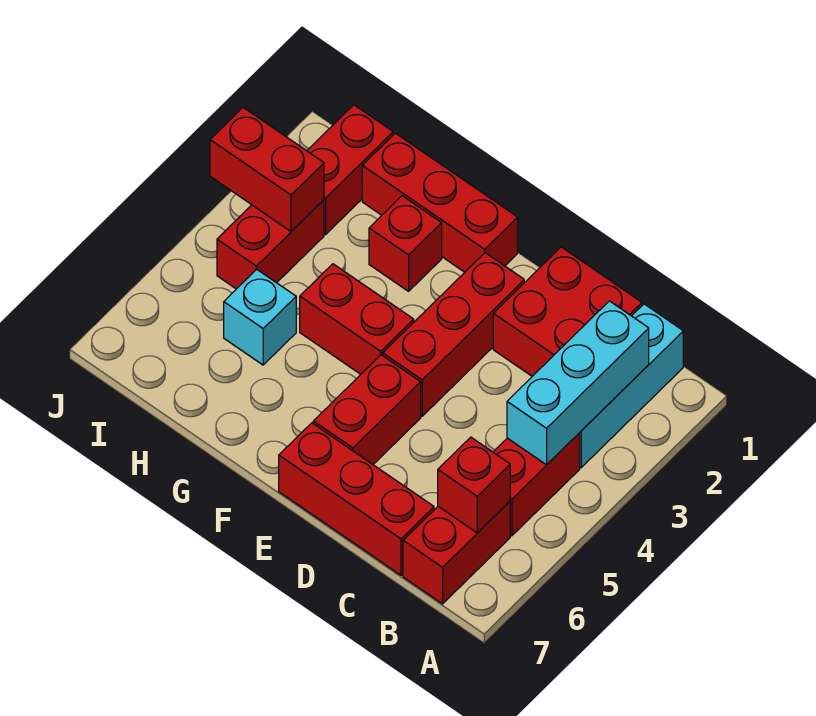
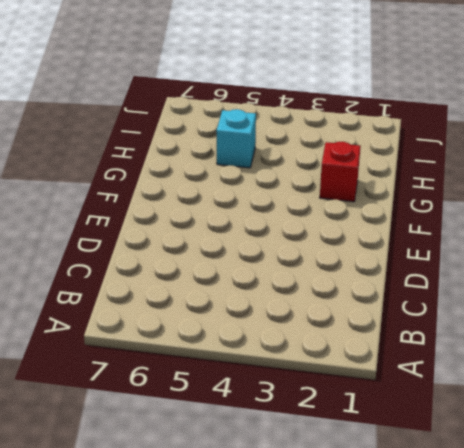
none -> cyan 1x3 brick [580,304,683,468]
none -> red 1x2 brick [493,433,580,536]
none -> red 1x2 brick [403,501,510,604]

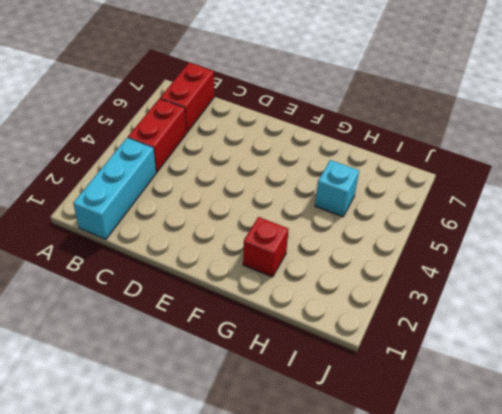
none -> red 2x2 brick [493,247,642,376]
none -> red 1x3 brick [279,423,434,575]
none -> red 1x3 brick [383,253,524,416]

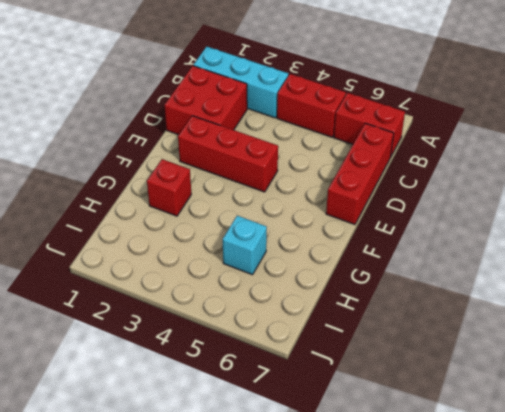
none -> red 1x2 brick [313,355,421,464]
none -> red 1x3 brick [362,133,518,272]
none -> red 1x2 brick [300,264,414,374]

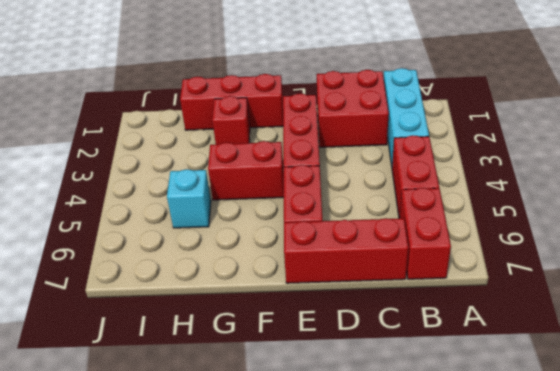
none -> red 1x2 brick [307,105,393,234]
none -> red 1x2 brick [217,200,324,289]
none -> cyan 1x3 brick [507,301,649,465]

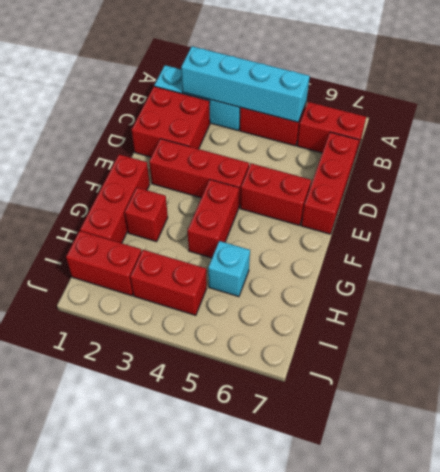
cyan 1x4 brick [181,46,310,122] -> cyan 1x3 brick [507,301,649,465]
none -> red 1x1 brick [438,437,510,533]
none -> red 1x2 brick [210,107,324,231]

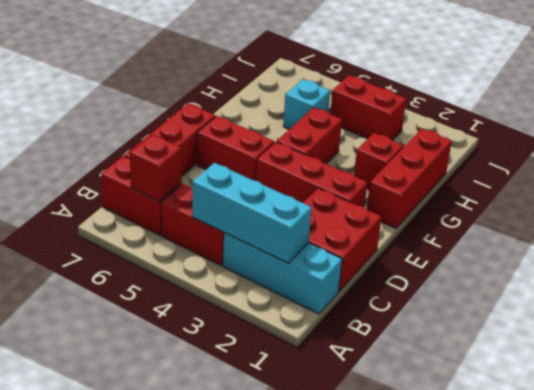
none -> red 1x2 brick [307,105,393,234]
none -> red 1x2 brick [210,107,324,231]

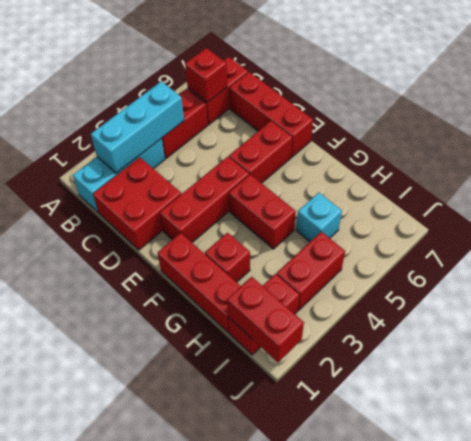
red 1x2 brick [227,277,304,362] -> red 1x2 brick moved to [210,107,324,231]

